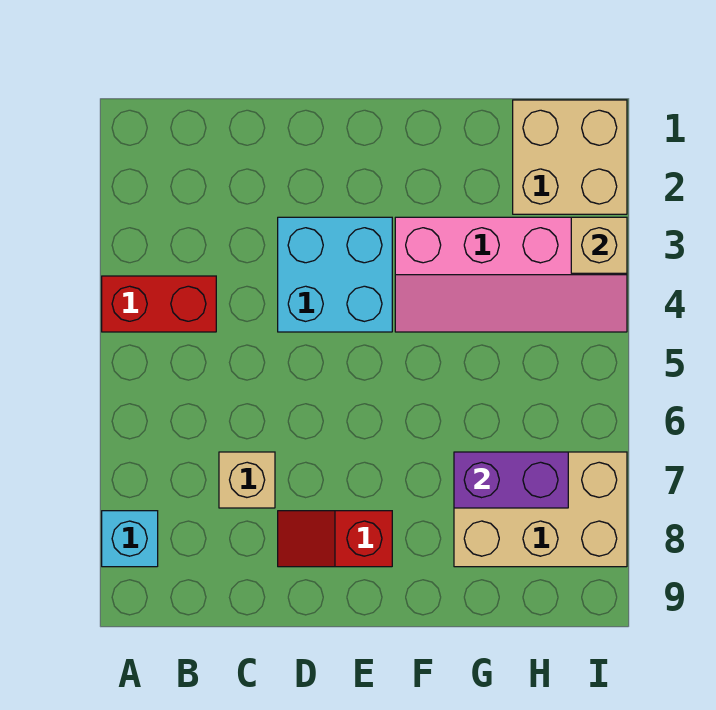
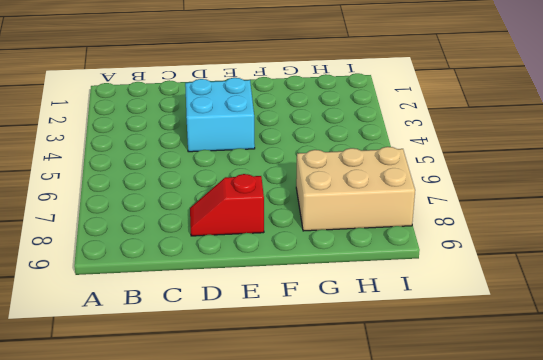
none -> red 1x2 brick [102,276,216,332]
none -> cyan 1x1 brick [102,511,158,567]

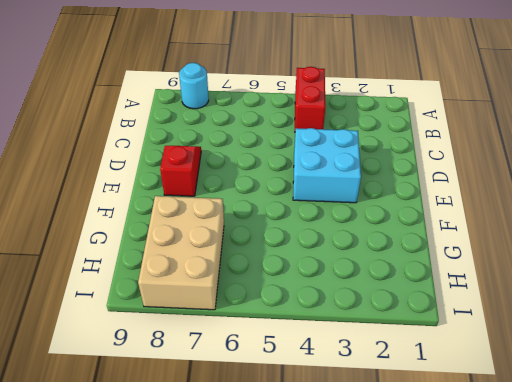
cyan 1x1 round brick [179,63,209,109] -> cyan 1x1 brick [102,511,158,567]
none -> tan 1x1 brick [219,452,275,508]
none -> pink 2x4 slope [395,217,627,332]

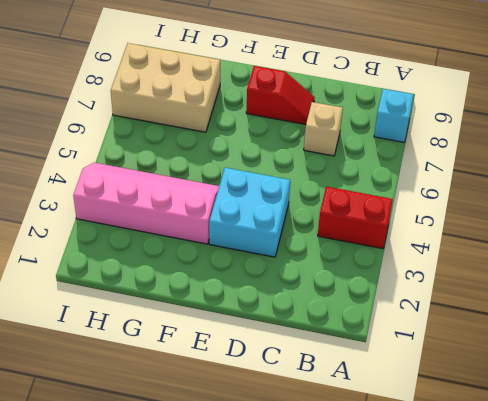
none -> tan 2x2 brick [513,100,627,214]
none -> purple 1x2 brick [454,452,568,508]

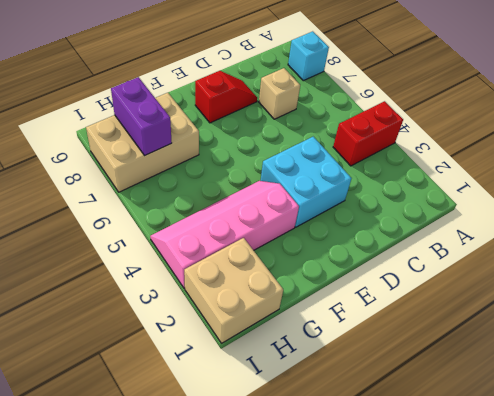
purple 1x2 brick [111,77,172,156] -> purple 1x2 brick turned to [454,452,568,508]
none -> tan 1x1 brick [571,217,627,273]

